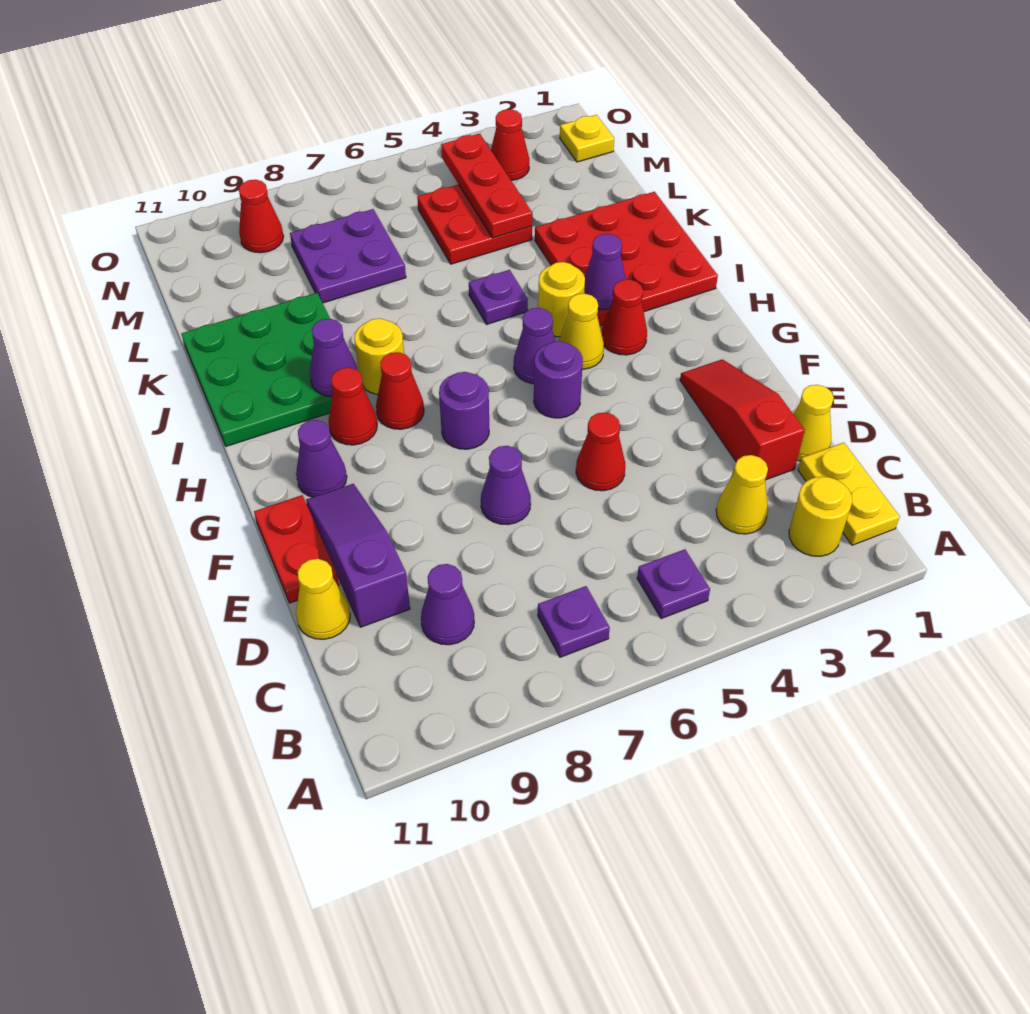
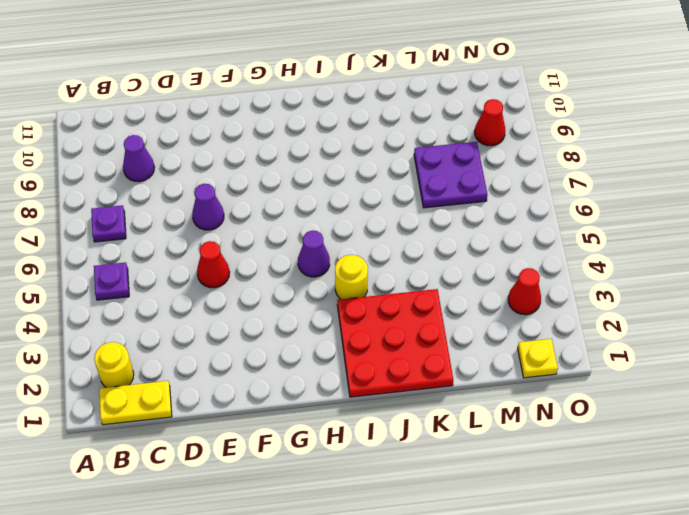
none -> yellow 1x1 cone [716,455,768,534]
none -> yellow 1x1 cone [793,385,834,461]
none -> red 1x3 slope [680,359,805,480]
none -> purple 1x3 slope [306,484,410,627]

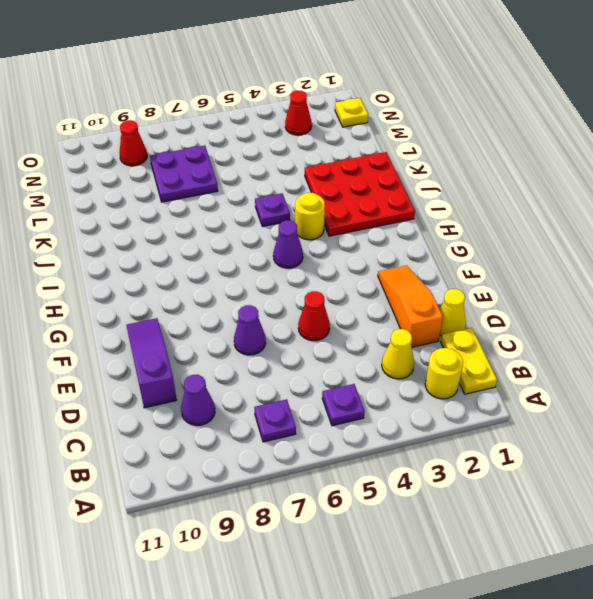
orange 1x3 slope [378,265,443,347] -> red 1x3 slope [680,359,805,480]
none -> yellow 1x1 cone [296,559,350,639]
none -> red 1x2 plate [254,495,339,603]
none -> purple 1x1 round brick [534,341,583,418]
none -> purple 1x1 round brick [439,372,489,449]

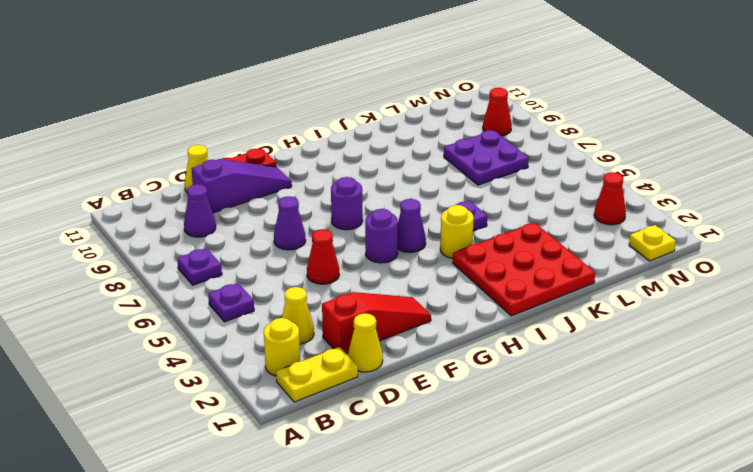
none -> purple 1x1 cone [296,420,347,497]
none -> red 1x1 cone [602,279,647,355]
none -> yellow 1x1 cone [559,293,604,369]
none -> red 1x1 cone [376,352,424,429]

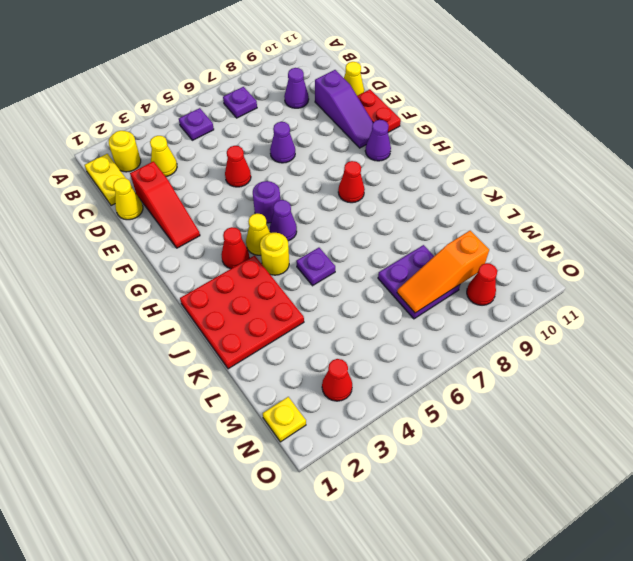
orange 1x3 slope [397,231,489,313] -> none
none -> purple 1x1 round brick [439,372,489,449]
none -> red 1x1 cone [328,368,377,445]
none -> yellow 1x1 round brick [354,318,404,394]
none -> green 3x3 plate [182,293,366,446]

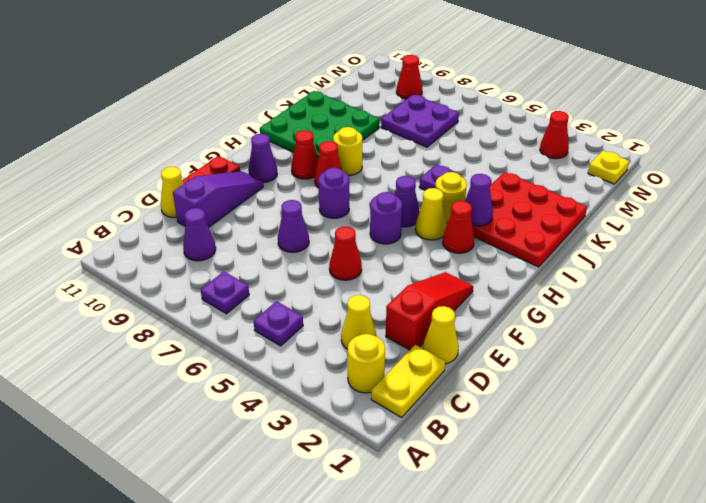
none -> red 2x2 plate [417,184,532,264]
none -> purple 1x1 cone [310,319,357,396]
none -> red 1x3 plate [441,134,532,238]

